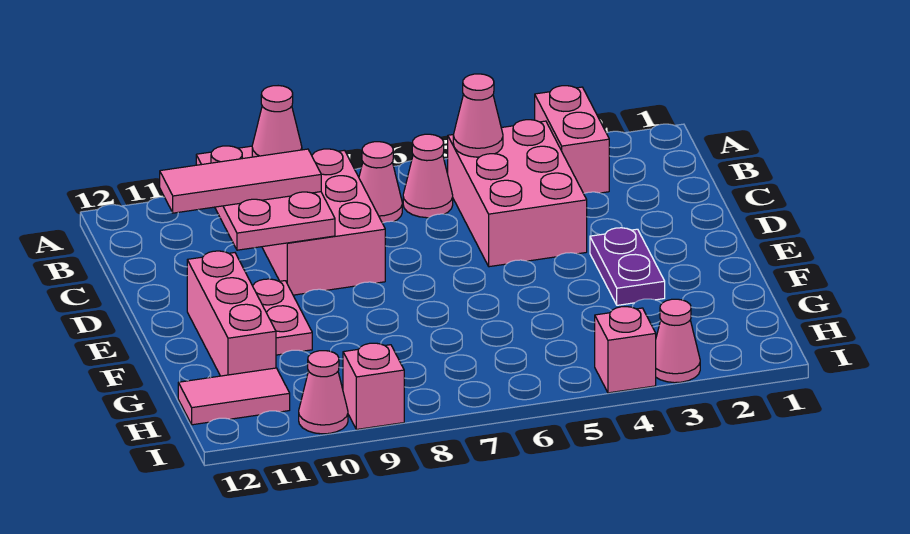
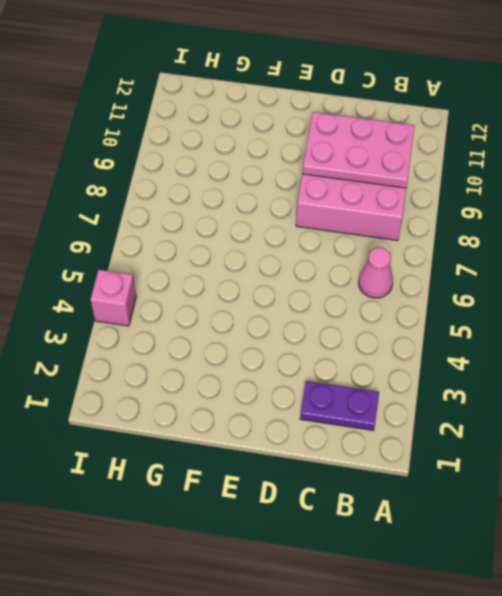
purple 1x2 plate [300,381,379,431] -> purple 1x2 plate moved to [590,228,665,305]
none -> pink 1x2 brick [535,86,609,194]
none -> pink 2x3 brick [448,120,587,267]
none -> pink 1x1 cone [359,142,402,223]

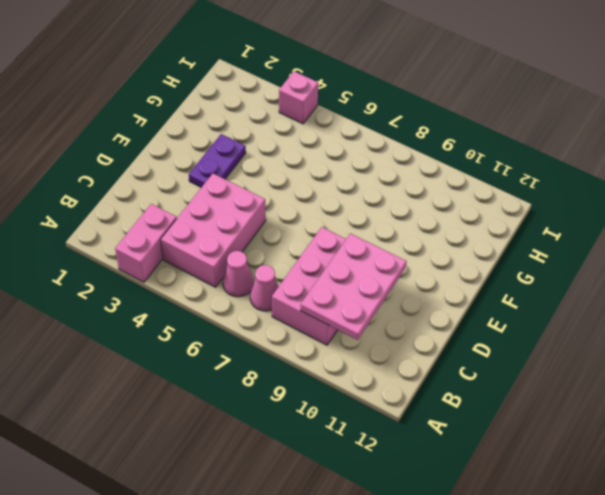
none -> pink 1x2 plate [252,279,312,355]
none -> pink 1x3 brick [187,251,276,376]
none -> pink 1x2 tile [178,368,290,425]

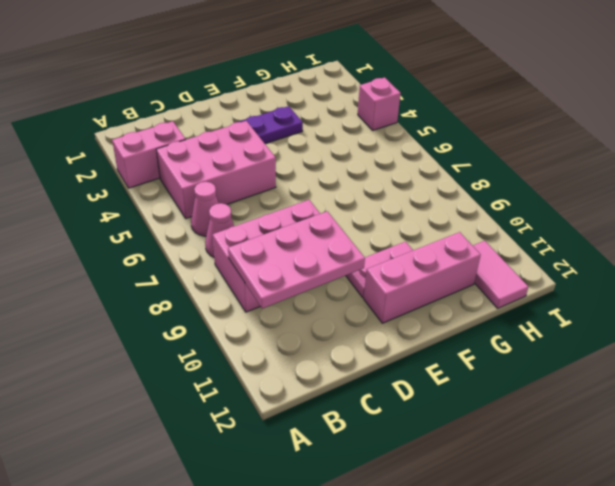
none -> pink 1x1 cone [656,299,700,383]
none -> pink 1x1 brick [343,343,404,429]
none -> pink 1x1 cone [299,351,348,434]

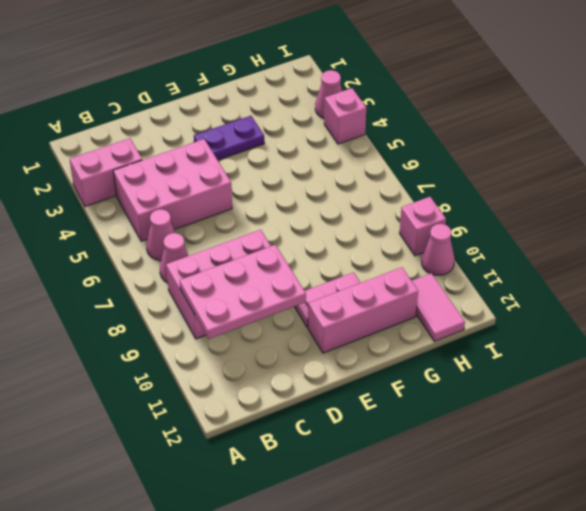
none -> pink 1x1 cone [453,74,503,157]
none -> pink 1x1 cone [252,86,302,157]
none -> pink 1x3 tile [160,149,321,213]

